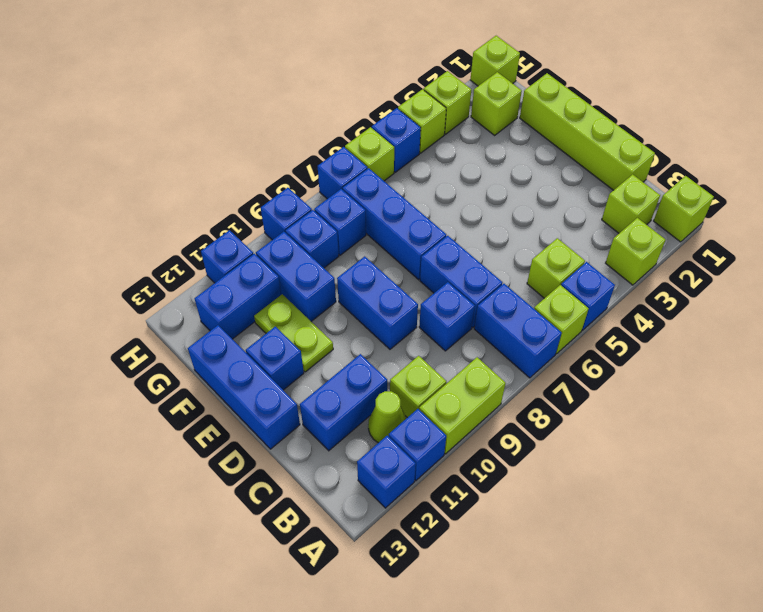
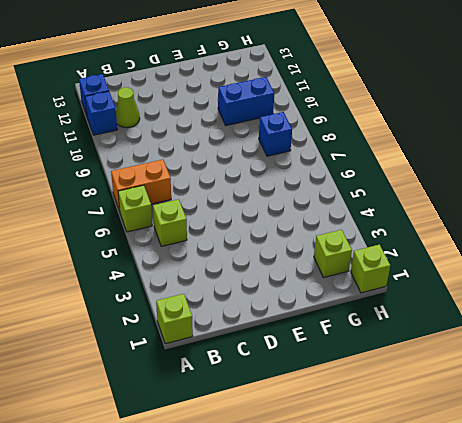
orange 1x2 brick [111,159,171,210] -> blue 1x2 brick [474,284,562,378]
none -> lime 1x1 brick [606,218,665,285]
none -> blue 1x1 brick [561,262,615,330]
none -> lime 1x2 brick [419,357,506,454]
none -> lime 1x1 brick [602,174,660,233]

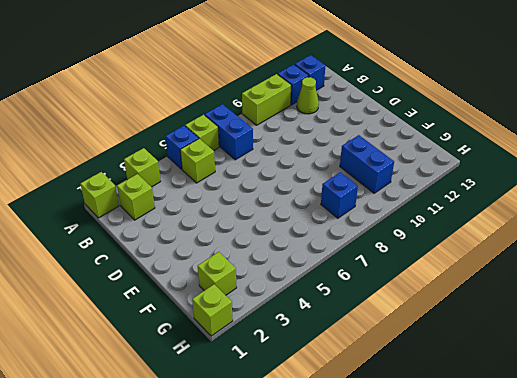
none -> lime 1x1 brick [390,356,446,418]
none -> lime 1x4 brick [520,73,655,190]
none -> blue 1x2 brick [420,236,503,328]
none -> blue 1x1 brick [419,282,475,351]

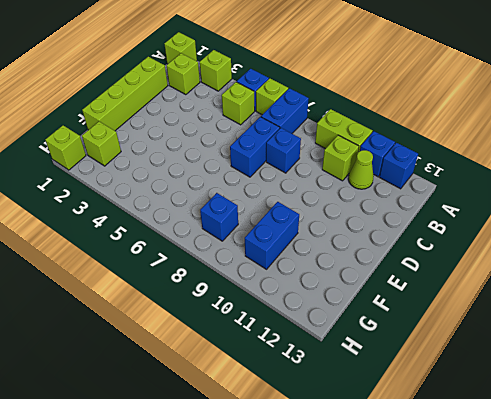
none -> blue 1x2 brick [300,354,387,451]
none -> blue 1x2 brick [337,256,418,349]
none -> blue 1x3 brick [188,325,300,449]
none -> blue 1x3 brick [343,168,446,280]

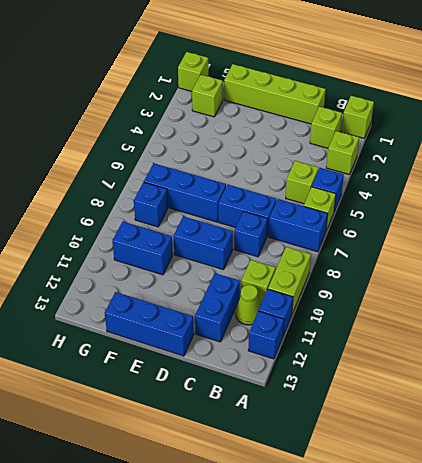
none -> lime 1x2 plate [254,294,333,372]
none -> blue 1x1 brick [246,327,304,390]
none -> blue 1x1 brick [286,210,339,268]
none -> blue 1x2 brick [194,254,281,339]

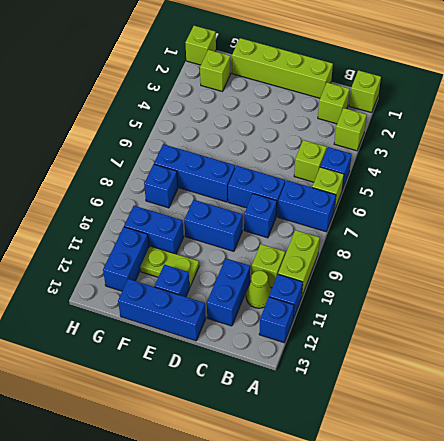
none -> blue 1x1 brick [286,210,339,268]
none -> lime 1x1 brick [424,71,471,134]
none -> lime 1x1 brick [398,89,446,153]
none -> blue 1x1 brick [372,108,421,172]

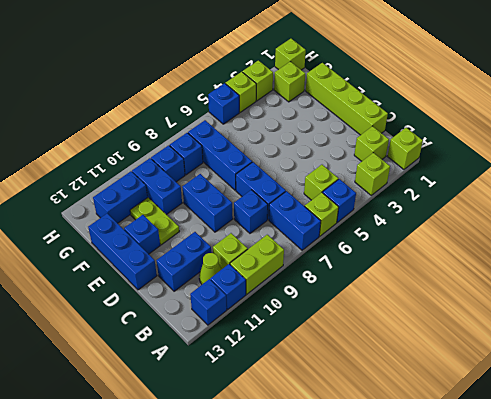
none -> lime 1x1 brick [345,127,394,181]
none -> blue 1x1 brick [318,147,367,199]
none -> blue 1x1 brick [261,188,312,240]
none -> blue 1x1 brick [201,230,253,283]

